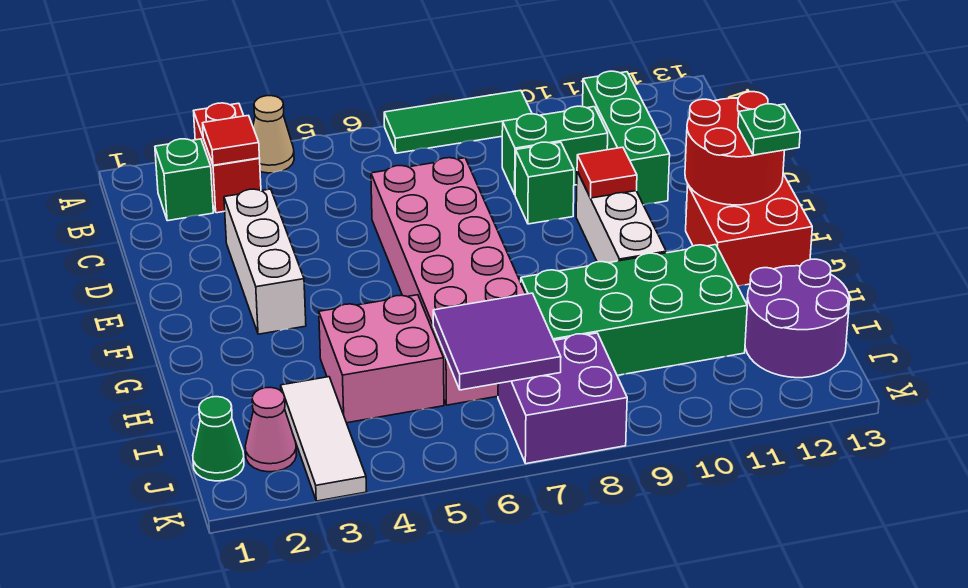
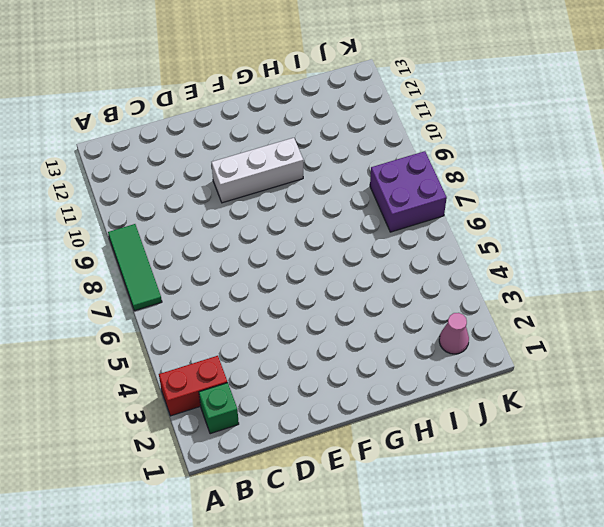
none -> tan 1x1 cone [253,96,294,173]
none -> green 1x3 brick [583,71,670,205]
none -> green 1x2 brick [502,106,608,194]

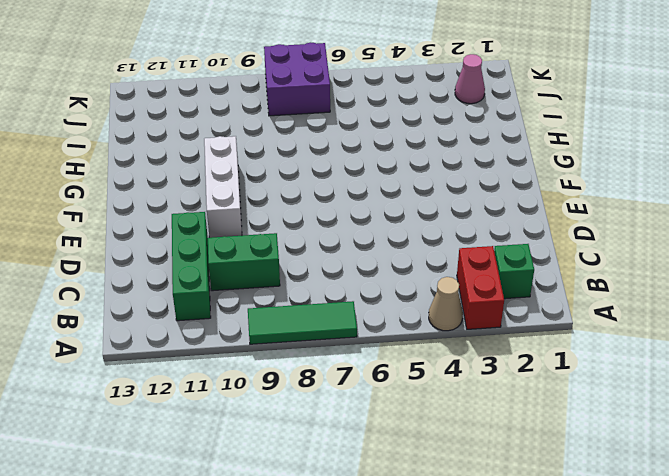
none -> white 1x3 brick [224,189,306,334]
none -> pink 2x6 brick [371,158,525,405]
none -> green 1x1 brick [515,142,574,224]

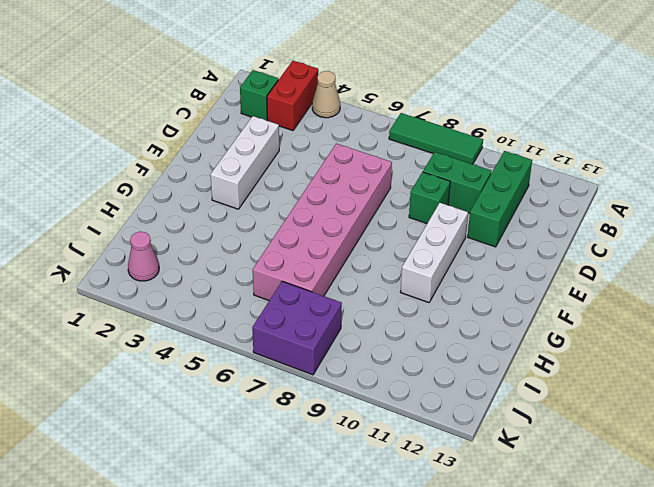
none -> red 2x2 brick [686,174,812,286]
none -> pink 2x2 brick [319,295,444,423]
none -> green 2x4 brick [521,245,747,375]

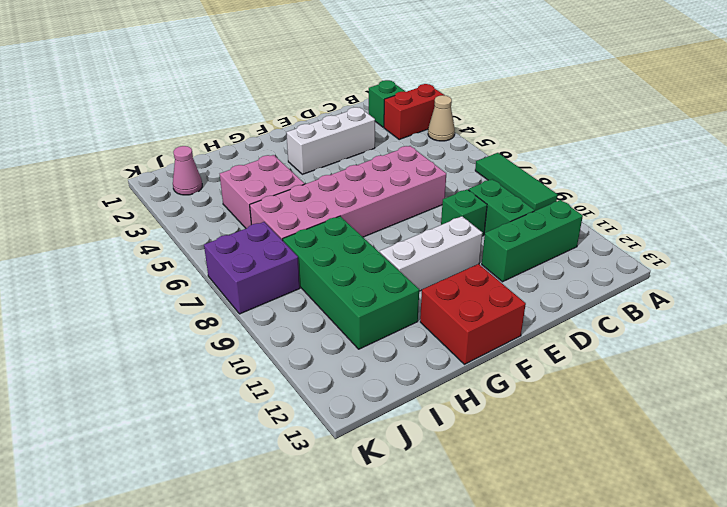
none -> white 1x3 tile [281,377,367,501]
none -> purple 2x2 round brick [745,259,850,378]
none -> green 1x1 cone [193,397,244,481]

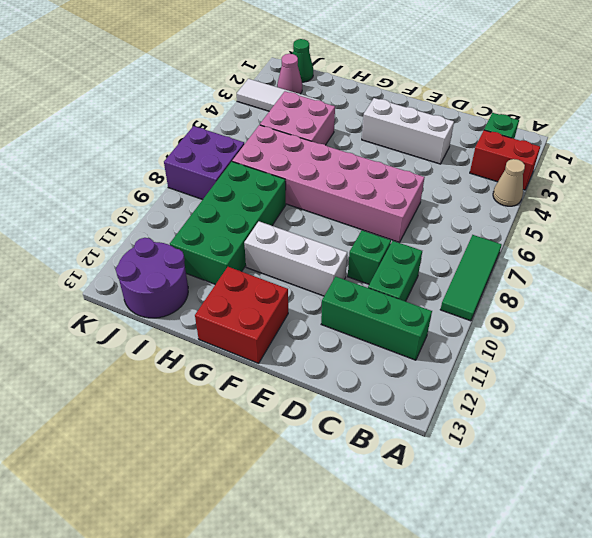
none -> red 1x1 tile [203,115,259,165]
none -> red 1x1 tile [577,147,637,198]
none -> red 2x2 round brick [685,92,785,205]

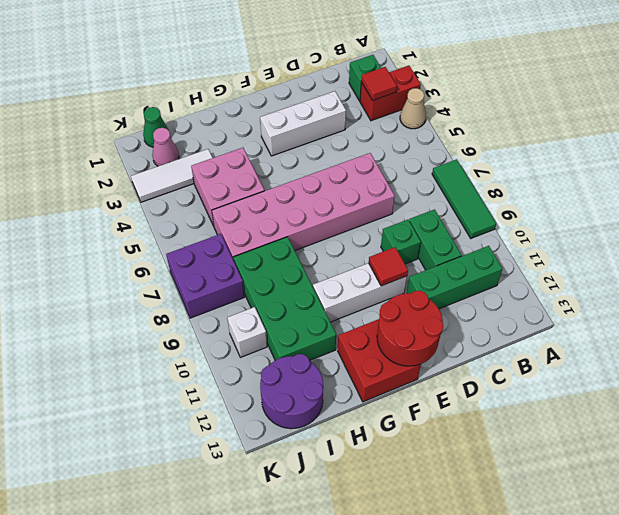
white 1x1 brick [227,307,267,357] -> none
none -> purple 2x2 tile [433,293,561,390]
none -> green 1x1 plate [738,104,800,155]

